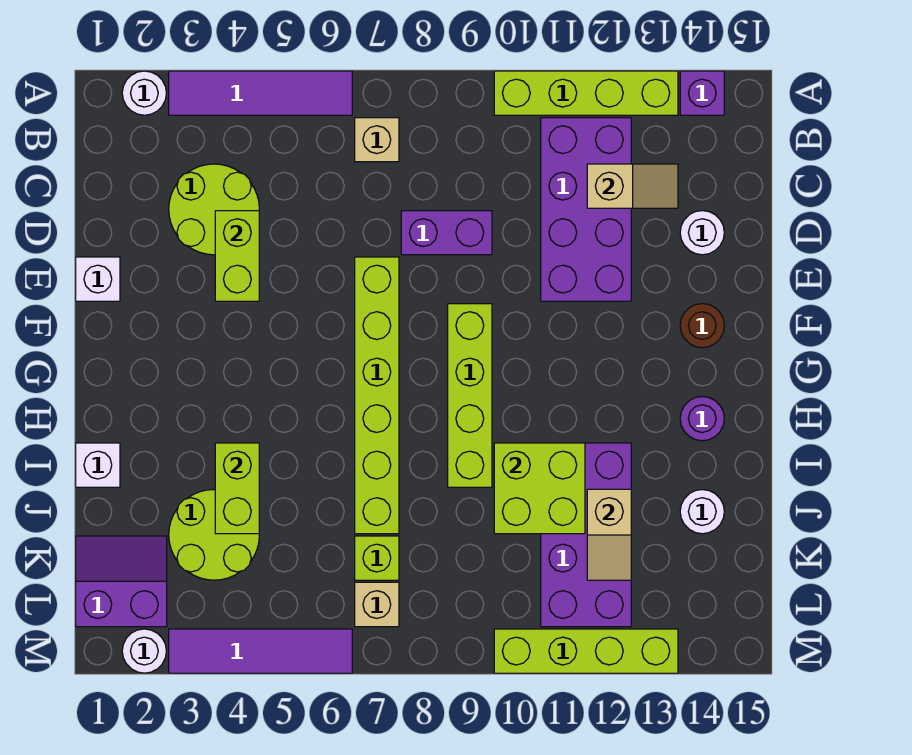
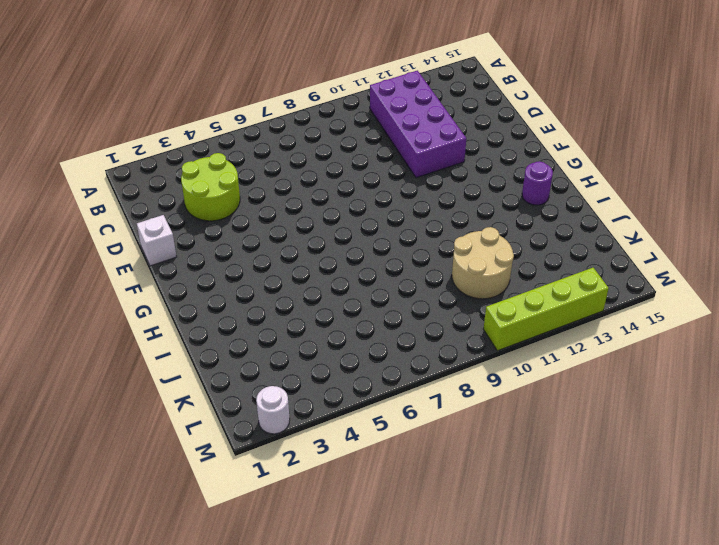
tan 2x2 round brick [452,227,514,299] -> purple 2x4 brick [541,443,631,627]
none -> white 1x1 round brick [122,71,166,115]
none -> purple 1x4 tile [169,71,352,115]
none -> lime 1x4 brick [494,71,678,115]

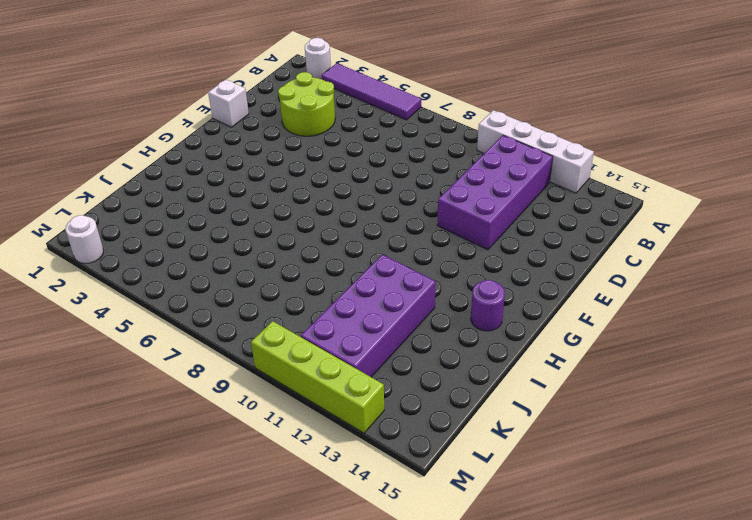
white 1x4 brick [477,110,594,193] -> lime 1x4 brick [494,71,678,115]
none -> purple 1x1 brick [680,71,724,115]
none -> tan 1x1 brick [355,118,399,162]
none -> purple 1x2 brick [401,211,492,255]

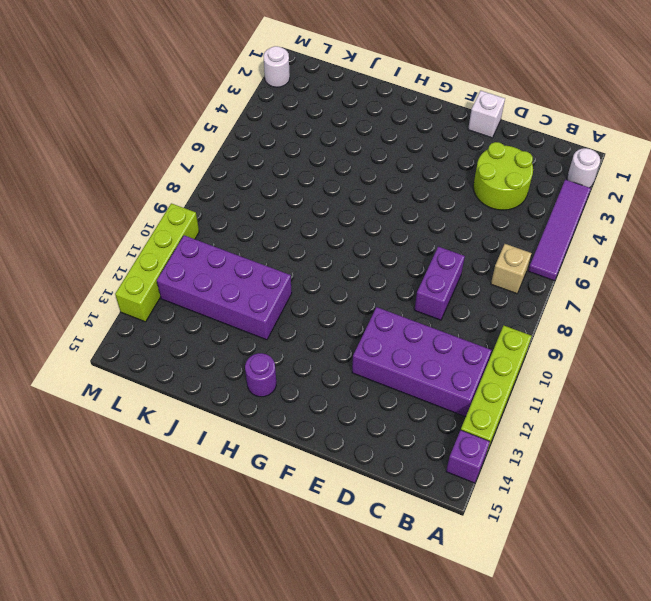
none -> white 1x1 round brick [680,211,724,255]
none -> lime 1x6 brick [355,257,399,534]
none -> lime 1x4 brick [448,304,492,487]

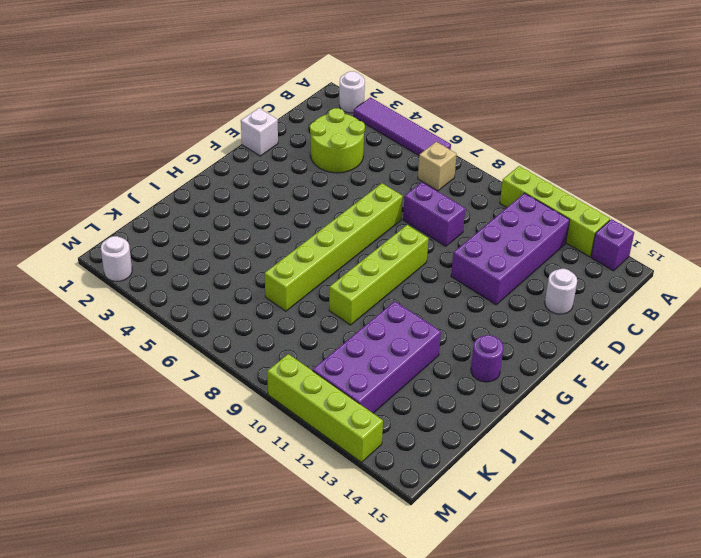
none -> brown 1x1 round brick [680,304,724,348]
none -> white 1x1 brick [76,443,120,487]
none -> lime 2x2 round brick [169,490,259,580]

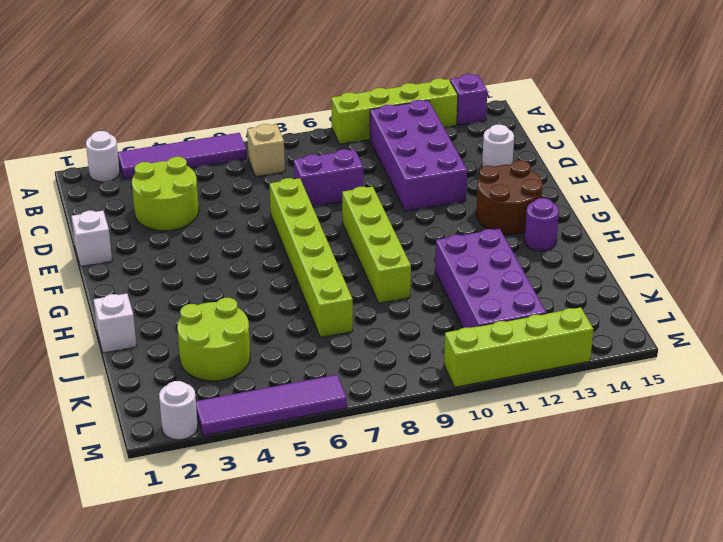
brown 2x2 round brick [476,160,543,235] -> brown 1x1 round brick [680,304,724,348]
none -> white 1x1 round brick [680,490,724,534]
none -> purple 2x2 slope [76,536,167,627]
none -> lime 1x1 brick [355,536,399,580]

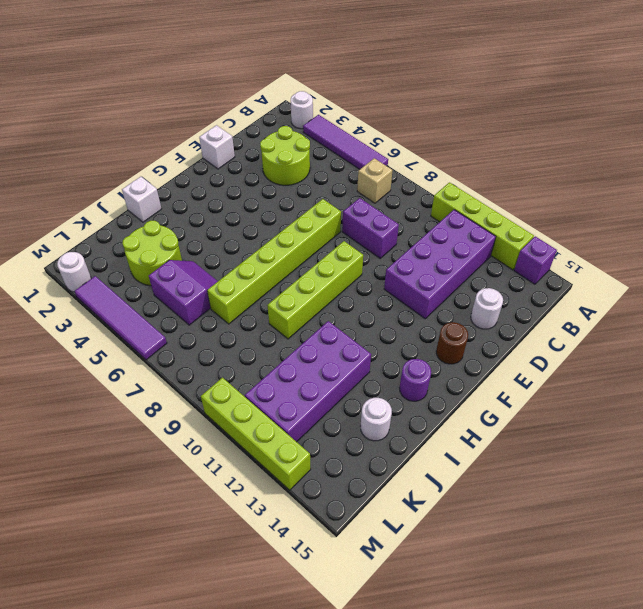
purple 2x2 slope [149,260,218,325] -> purple 2x2 slope moved to [76,536,167,627]
none -> lime 1x1 brick [355,536,399,580]
none -> tan 1x1 brick [355,582,399,627]
none -> tan 1x2 slope [587,164,678,208]

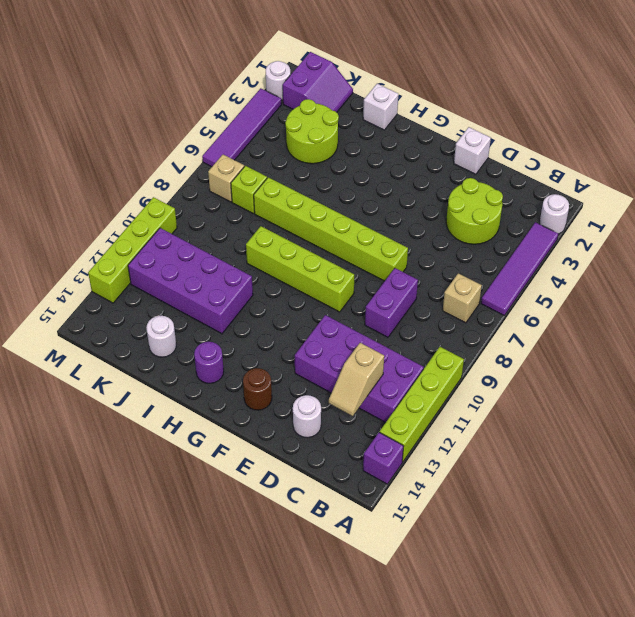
none -> lime 1x2 brick [215,211,259,301]
none -> lime 1x2 brick [215,443,259,534]
none -> lime 2x2 brick [494,443,585,534]

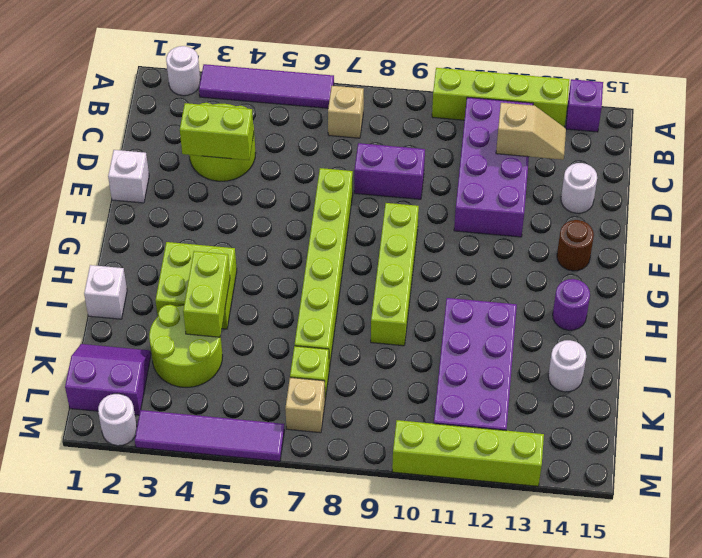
lime 1x2 brick [180,103,254,160] -> lime 1x2 brick turned to [215,211,259,301]
lime 2x2 brick [156,242,237,329] -> lime 2x2 brick moved to [494,443,585,534]
none -> tan 1x2 slope [587,489,631,580]

